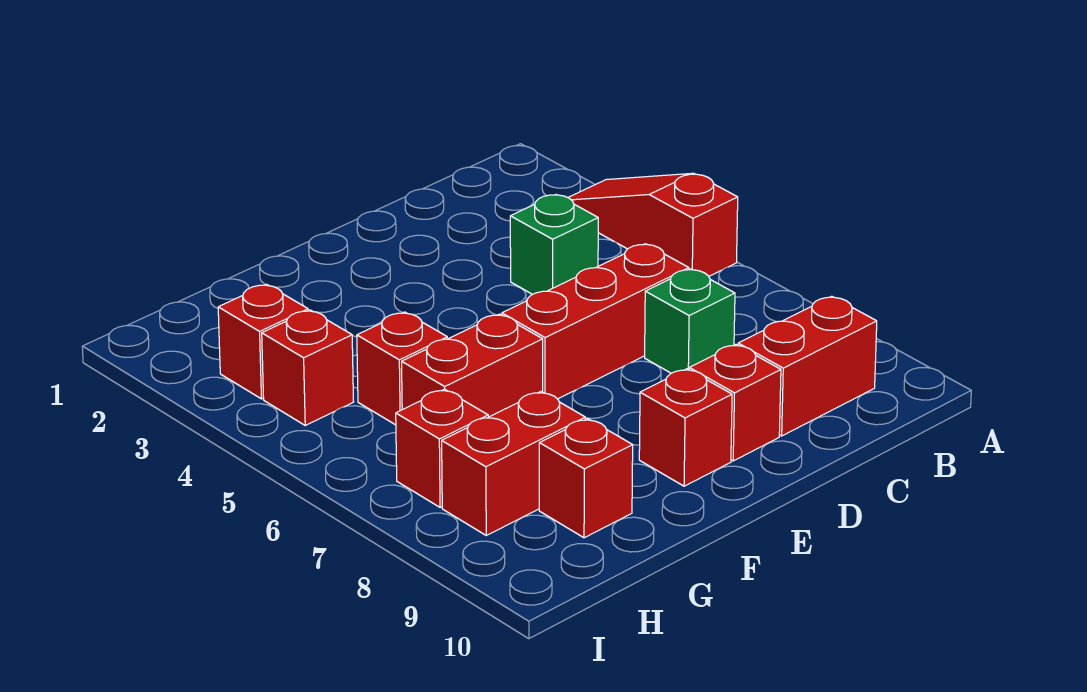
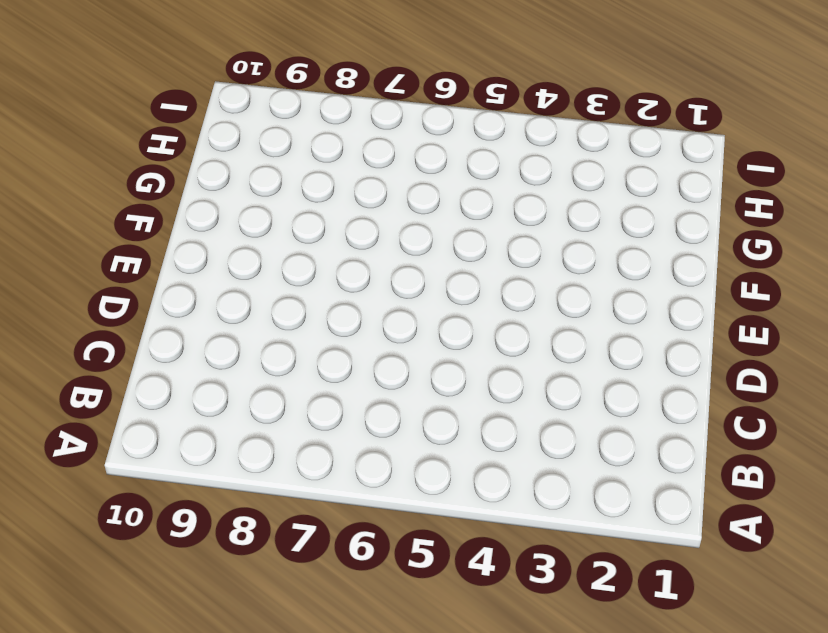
none -> red 1x3 slope [568,173,738,276]
none -> red 1x2 brick [738,296,877,436]
none -> green 1x1 brick [510,195,598,294]

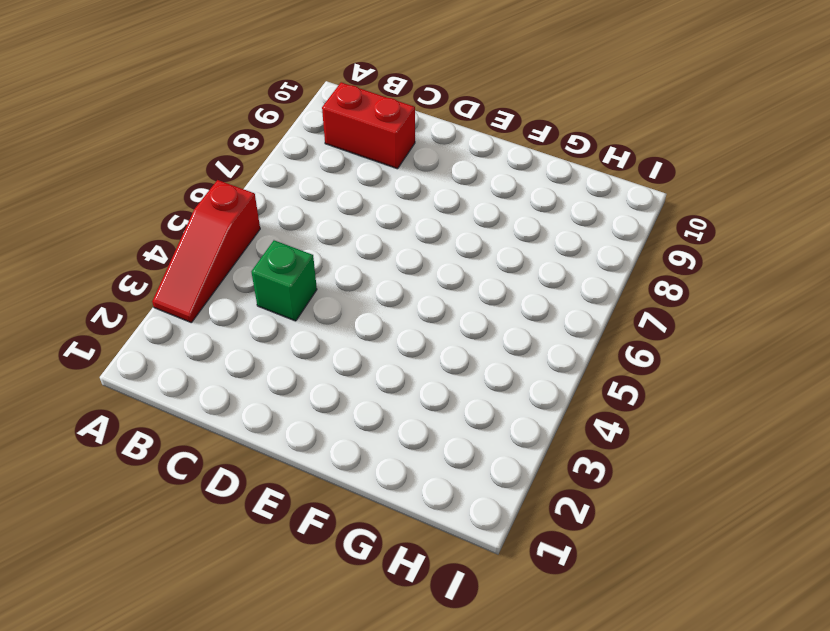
none -> red 1x3 brick [502,244,689,399]
none -> green 1x1 brick [645,269,735,373]
none -> red 1x1 brick [689,344,781,461]

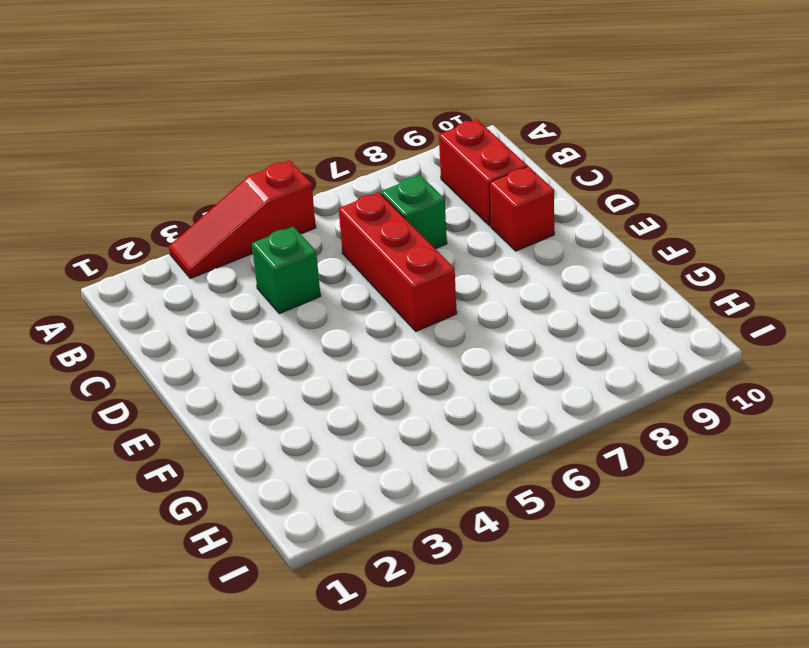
none -> red 1x1 brick [639,369,732,486]
none -> red 1x2 brick [402,314,543,417]
none -> red 1x1 brick [357,312,447,425]

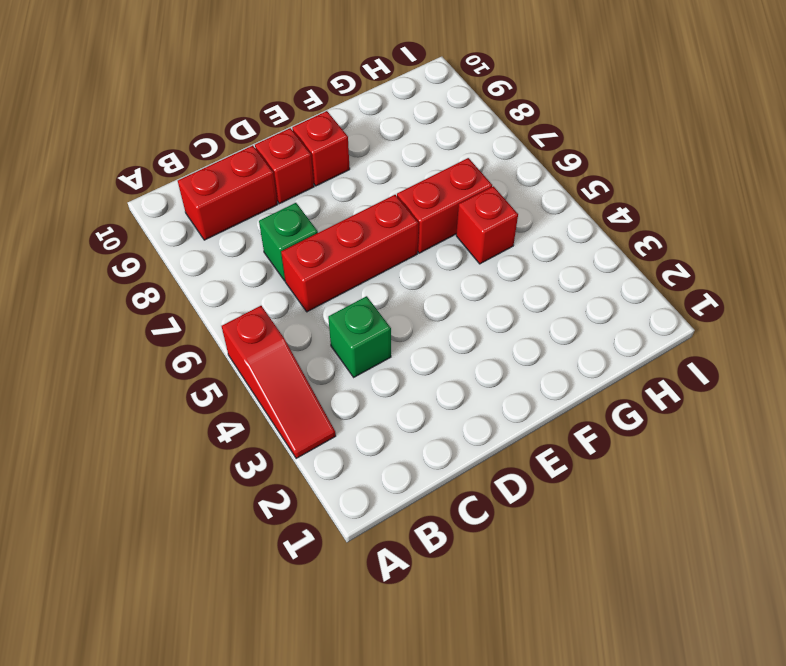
none -> red 1x2 brick [442,392,585,535]
none -> red 1x1 brick [539,419,633,538]
none -> red 1x1 brick [218,284,308,399]

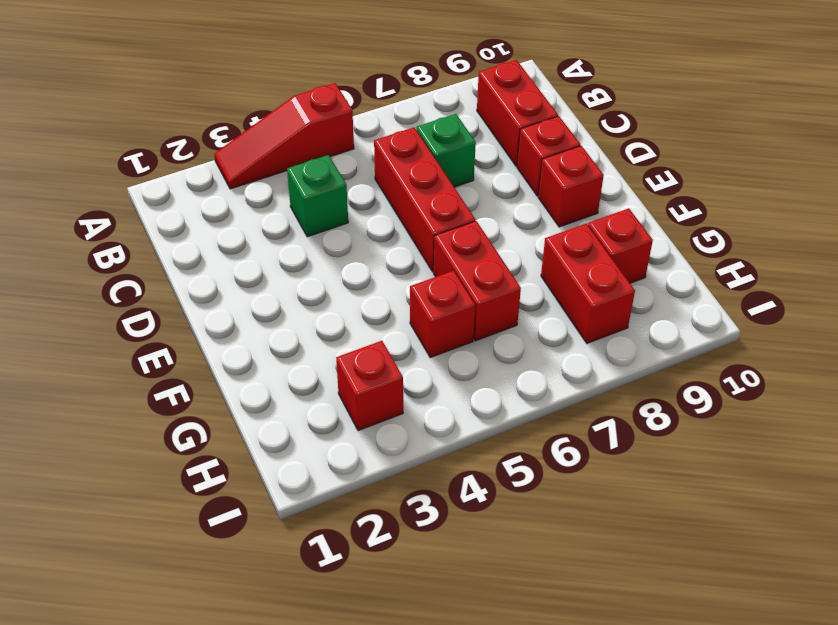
none -> red 1x1 brick [262,310,353,425]
none -> red 1x1 brick [396,389,488,507]

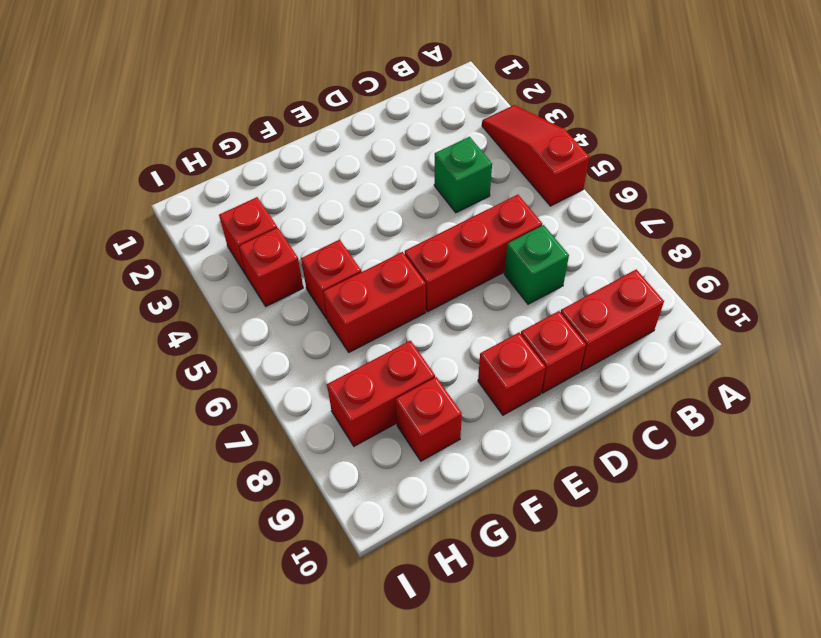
none -> red 1x1 brick [396,389,488,507]

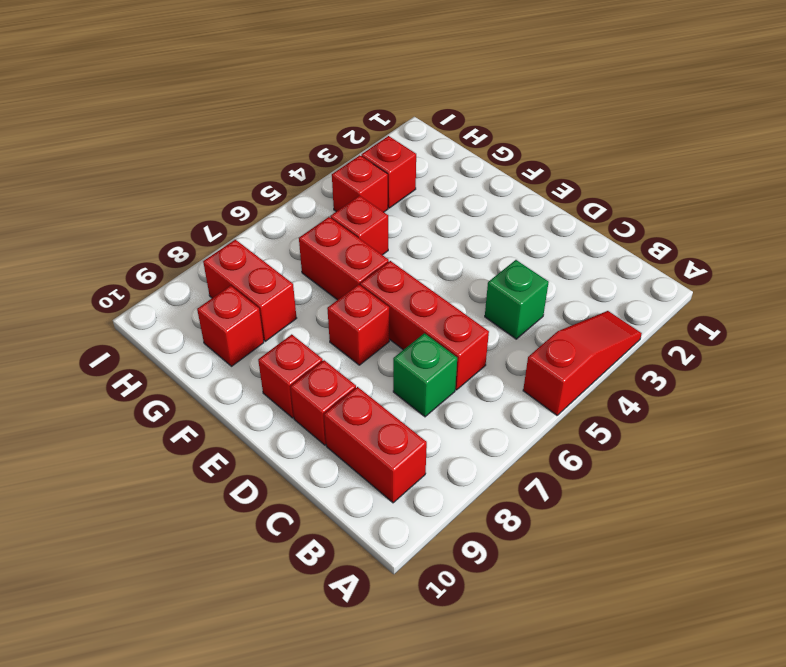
red 1x1 brick [327,284,389,365] -> red 1x1 brick moved to [396,389,488,507]

